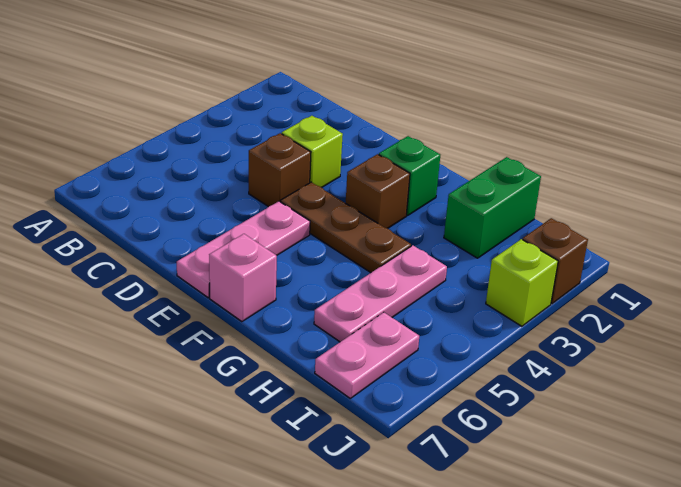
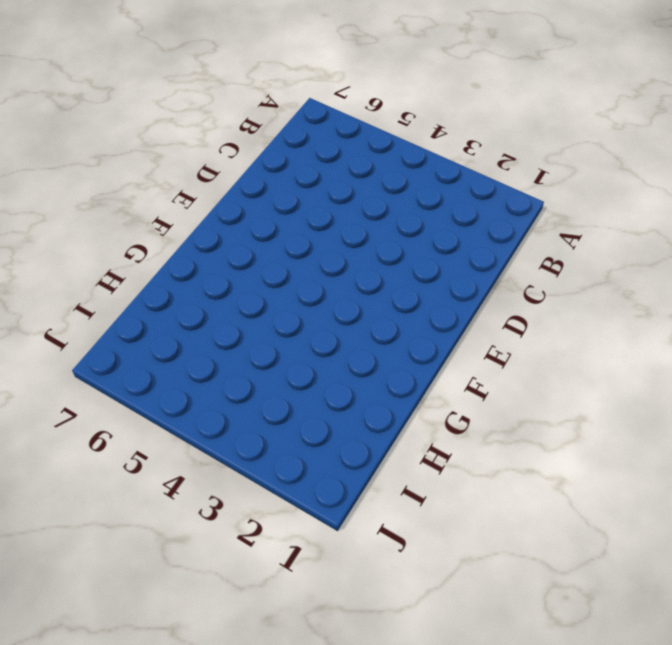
none -> lime 1x1 brick [282,116,343,187]
none -> brown 1x1 brick [249,133,311,207]
none -> brown 1x3 plate [280,182,411,273]

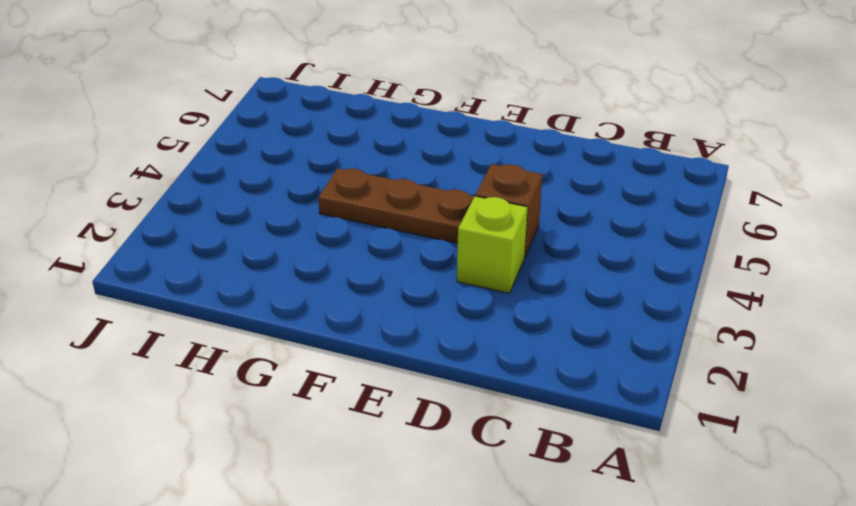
none -> pink 1x3 plate [177,201,310,298]
none -> green 1x1 brick [379,136,440,216]
none -> brown 1x1 brick [346,154,410,228]

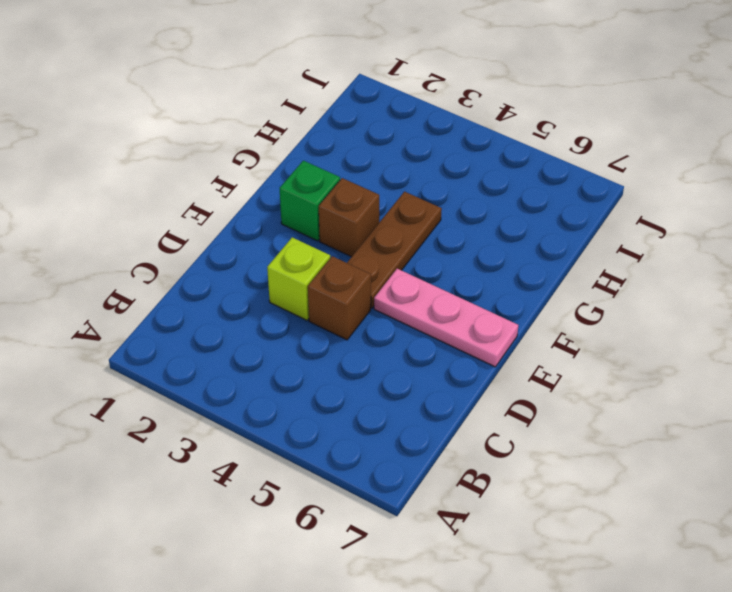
none -> pink 1x1 brick [209,234,277,322]
none -> green 1x2 brick [444,157,541,258]
none -> pink 1x3 plate [314,245,447,342]

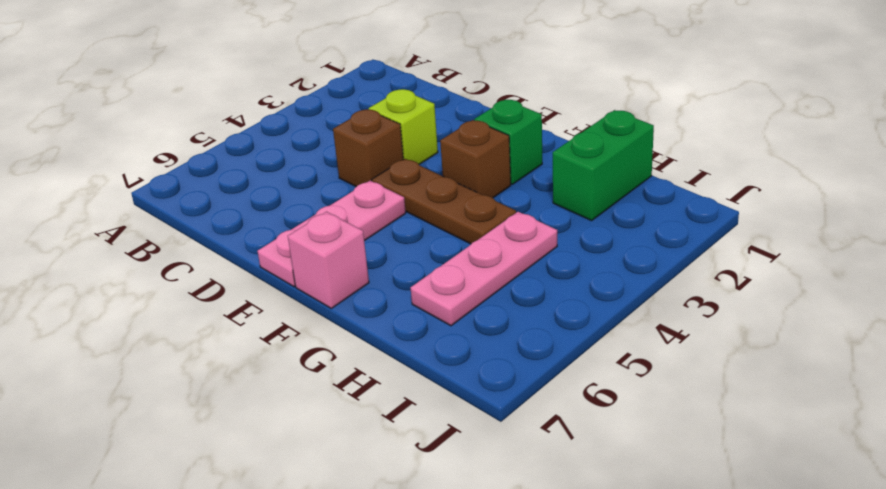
none -> pink 1x2 plate [315,312,419,398]
none -> brown 1x1 brick [523,218,588,304]
none -> lime 1x1 brick [486,239,558,326]

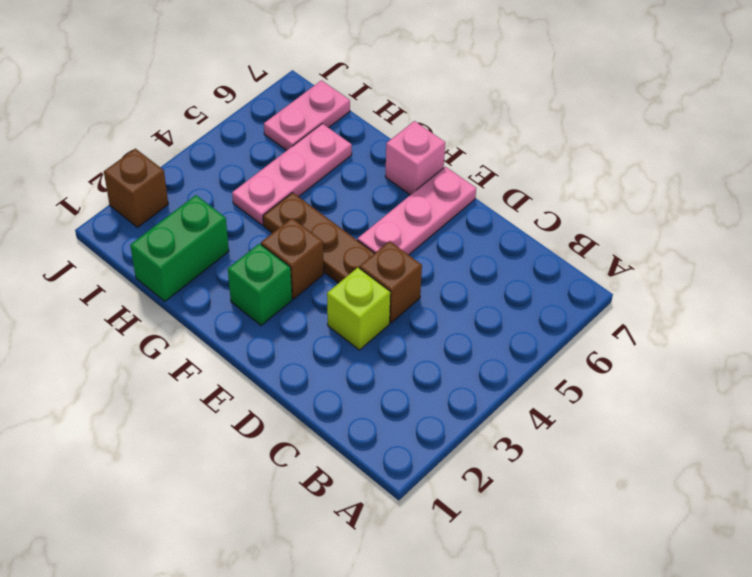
none -> lime 1x1 brick [486,239,558,326]

